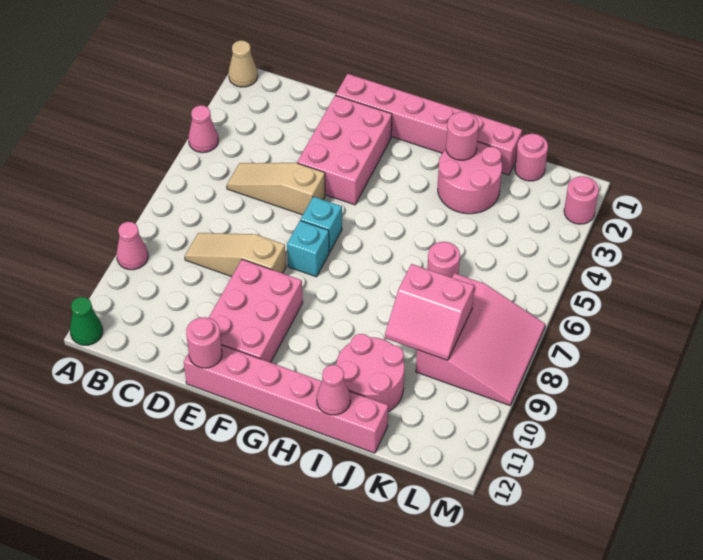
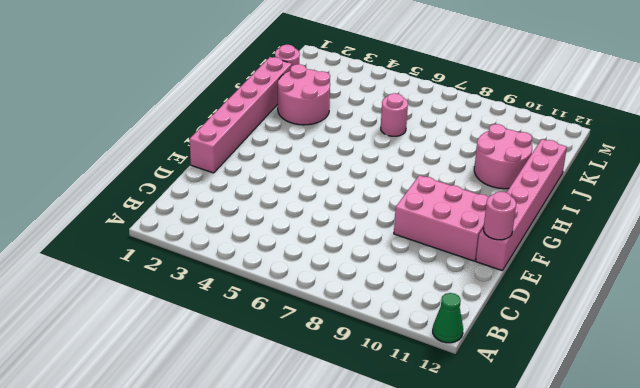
none -> tan 1x1 cone [229,40,258,87]
none -> pink 1x1 cone [188,105,218,153]
none -> pink 1x1 cone [117,222,148,270]

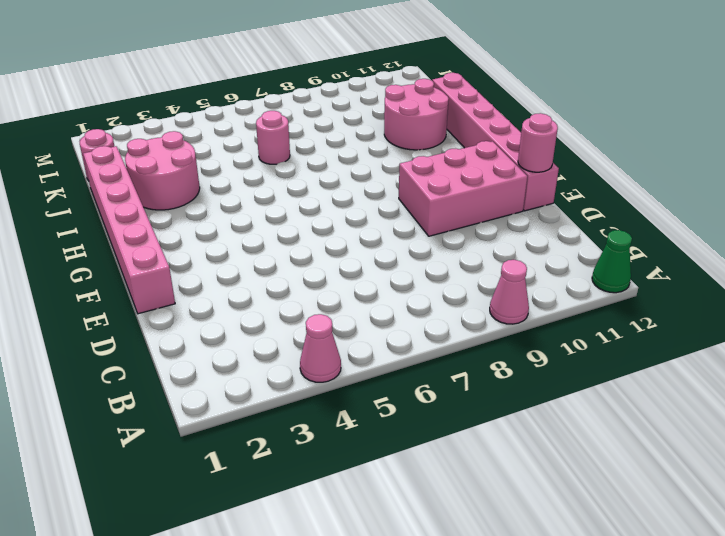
none -> tan 1x1 cone [229,40,258,87]
none -> tan 1x3 slope [227,163,325,215]
none -> tan 1x3 slope [185,233,286,277]

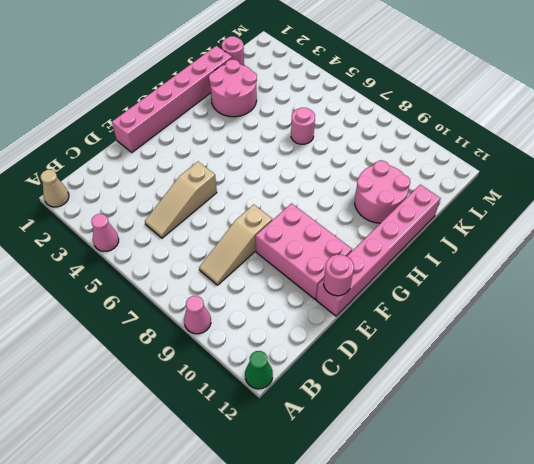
none -> pink 2x3 brick [297,95,392,205]
none -> cyan 1x1 brick [301,197,342,252]
none -> cyan 1x1 brick [287,221,329,277]

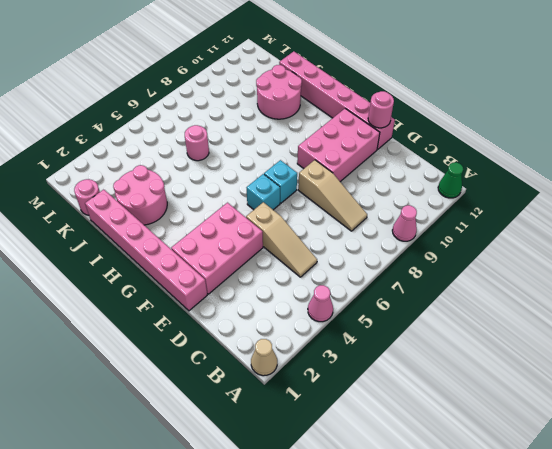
none -> pink 3x3 slope [416,273,545,405]
none -> pink 1x1 round brick [564,176,599,224]
none -> pink 1x1 round brick [446,112,479,160]

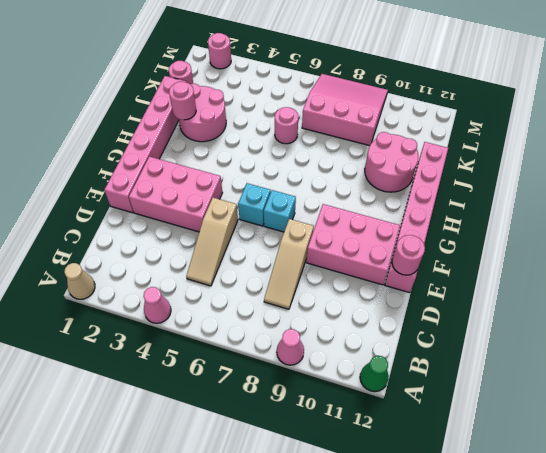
none -> pink 1x1 cone [317,365,350,415]
none -> pink 2x2 slope [385,264,474,360]

